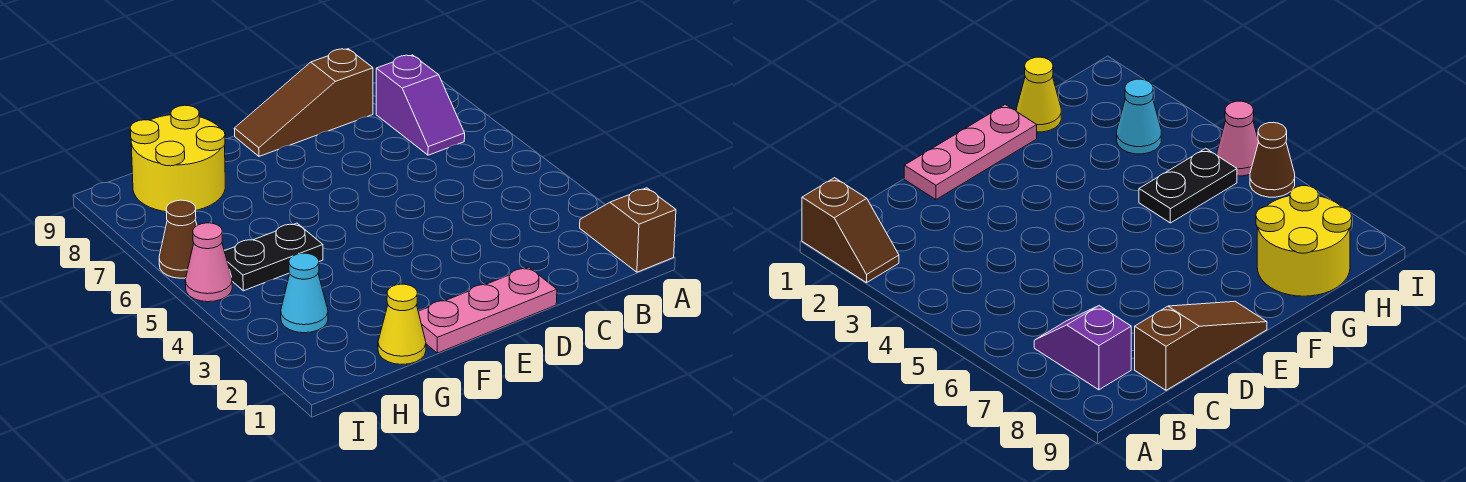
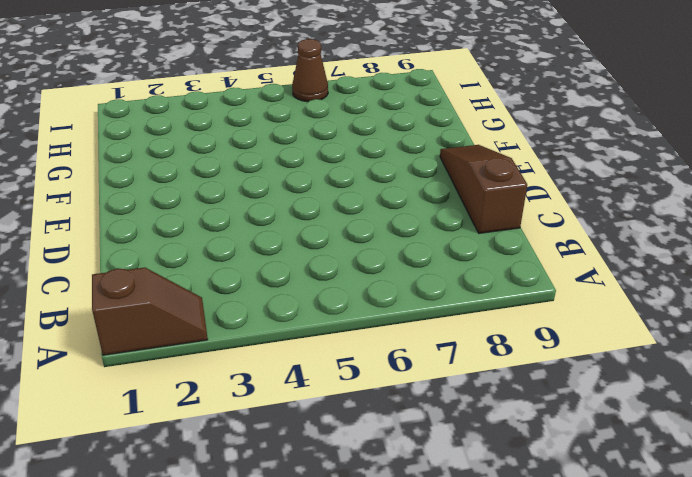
none -> purple 1x2 slope [376,55,465,155]
none -> pink 1x3 plate [418,267,557,353]

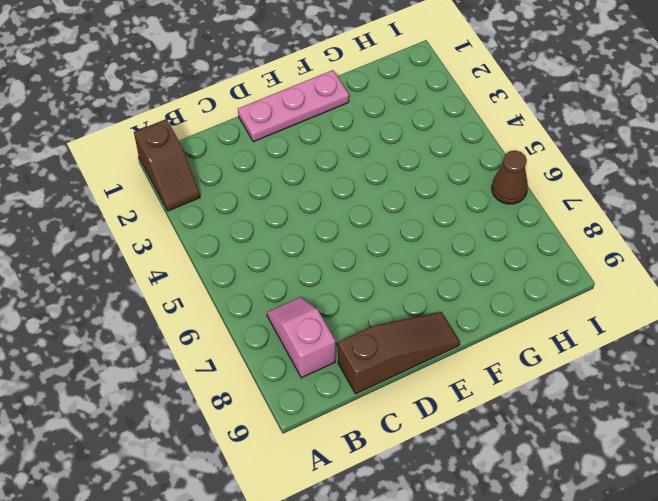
pink 1x2 slope [267,297,335,378] -> purple 1x2 slope [376,55,465,155]
none -> yellow 1x1 cone [378,284,426,364]
none -> black 1x2 plate [225,223,323,291]

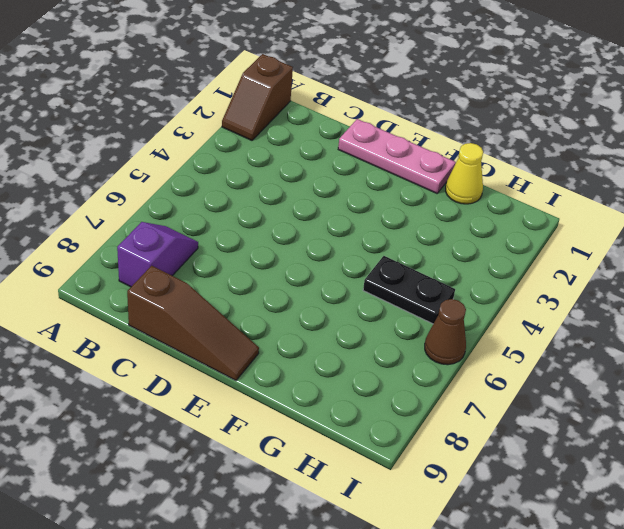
none -> yellow 2x2 round brick [130,105,225,212]
none -> cyan 1x1 cone [281,253,328,333]

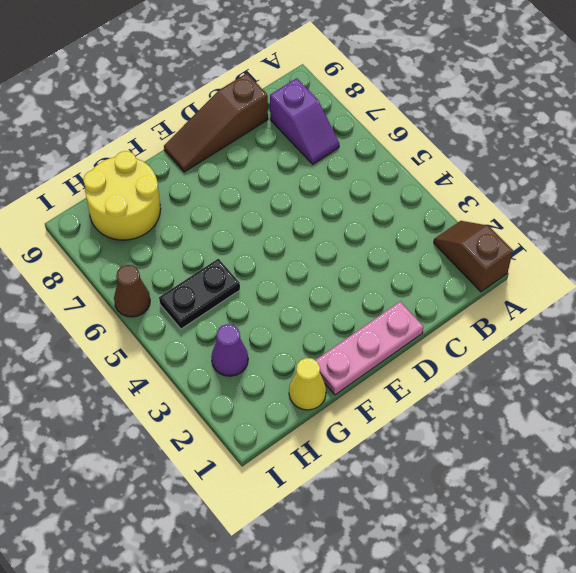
purple 1x1 cone [211,324,248,376] -> cyan 1x1 cone [281,253,328,333]
none -> pink 1x1 cone [185,223,232,302]

